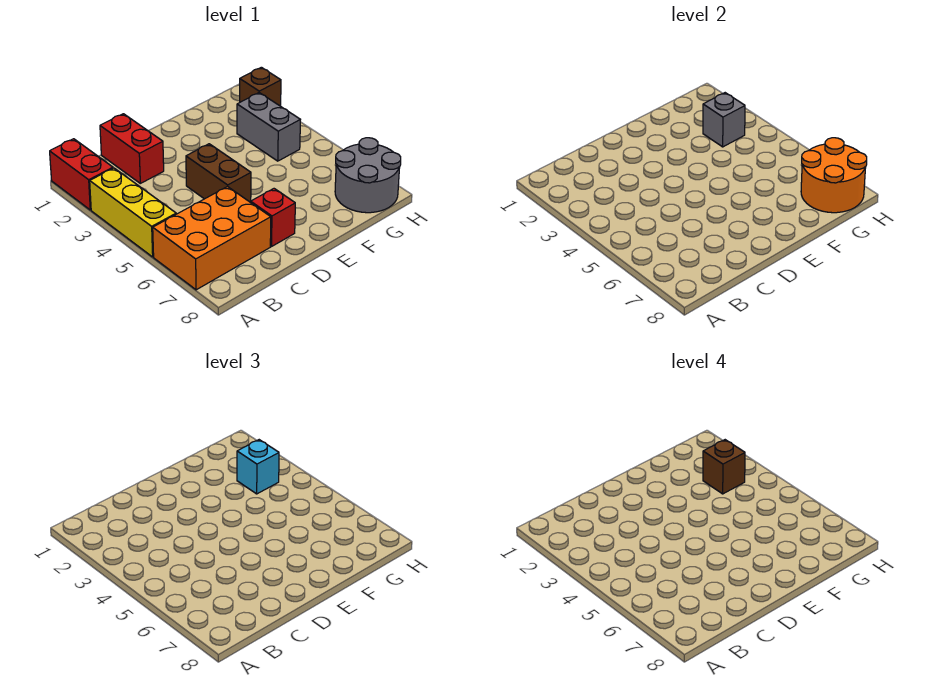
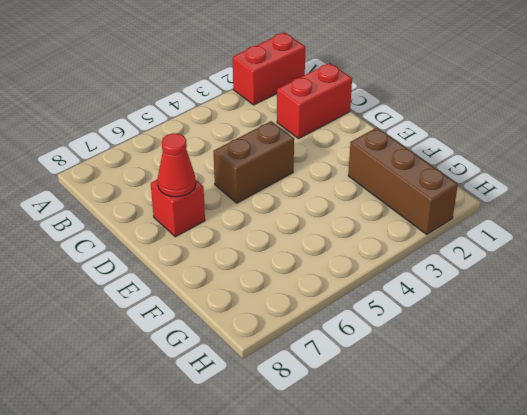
red 1x1 cone [158,133,196,197] -> none
brown 1x3 brick [348,128,458,234] -> brown 1x1 brick [240,67,281,106]
none -> yellow 1x3 brick [90,168,176,257]
none -> orange 2x3 brick [153,186,271,290]
none -> grey 1x2 brick [237,93,300,161]

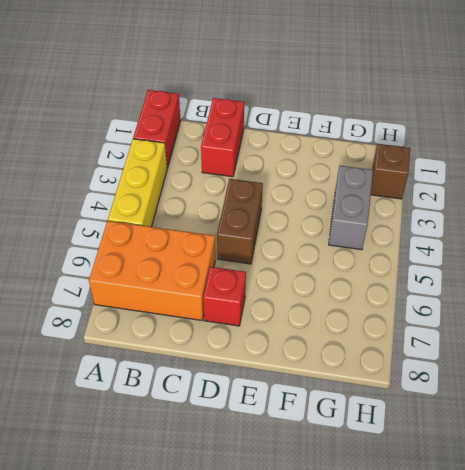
none -> grey 2x2 round brick [335,138,401,213]
none -> grey 1x1 brick [703,93,745,147]
none -> orange 2x2 round brick [801,138,867,213]

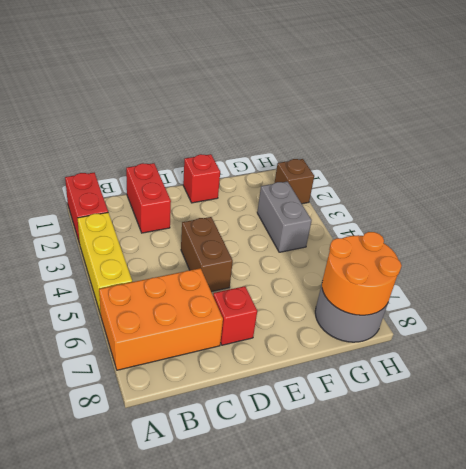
red 1x1 brick [183,154,220,203] -> none
none -> grey 1x1 brick [703,93,745,147]
none -> cyan 1x1 brick [237,440,279,494]
none -> brown 1x1 brick [703,440,745,494]

